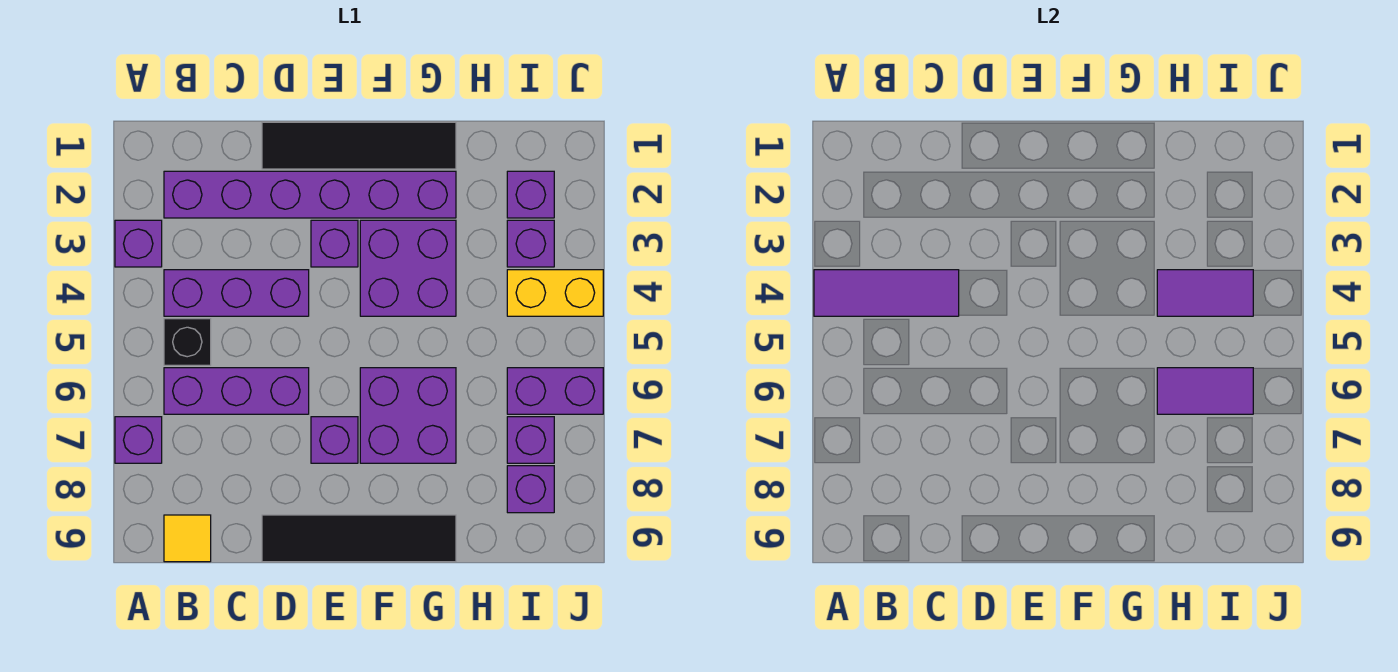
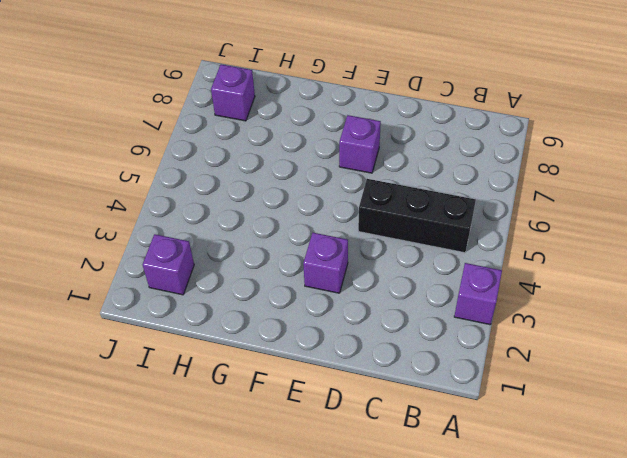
black 1x3 brick [358,179,476,253] -> black 1x1 brick [164,319,211,365]
none -> purple 1x1 brick [115,417,162,463]
none -> purple 1x6 brick [164,171,456,218]
none -> purple 1x3 brick [164,270,309,316]

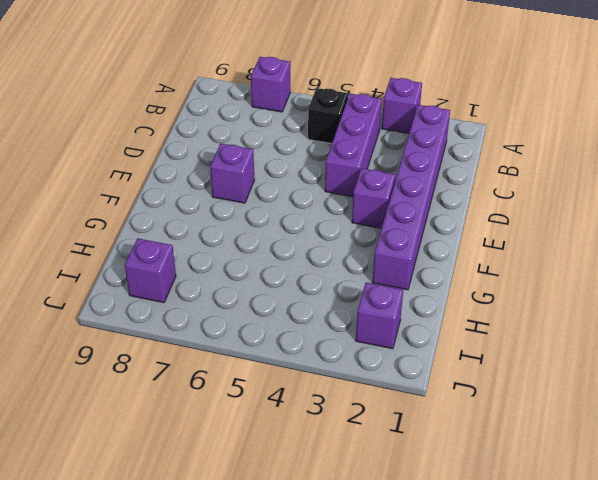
none -> purple 1x3 brick [164,368,309,414]
none -> yellow 1x1 tile [164,515,211,562]
none -> black 1x4 tile [262,122,456,169]

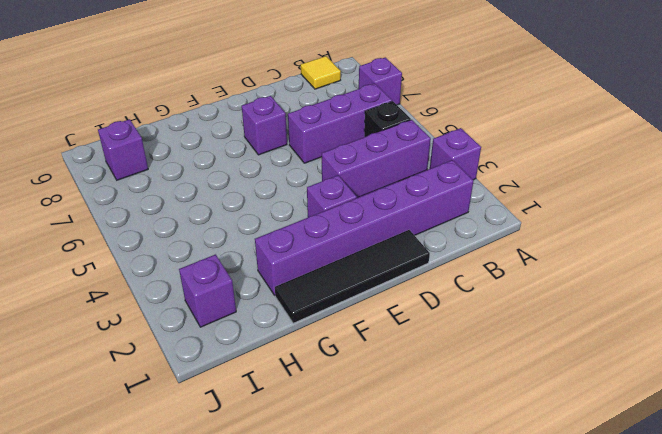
none -> black 1x4 tile [262,515,456,562]
none -> purple 2x2 brick [360,220,456,316]
none -> purple 2x2 brick [360,368,456,463]

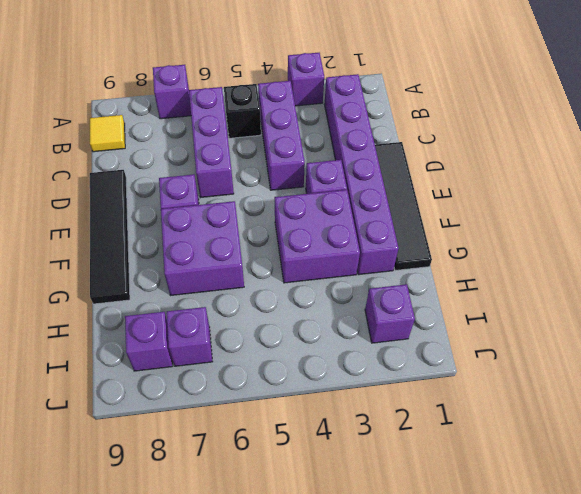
none -> purple 1x1 brick [507,220,554,267]
none -> yellow 1x2 brick [507,270,603,316]
none -> purple 1x2 brick [507,368,603,414]

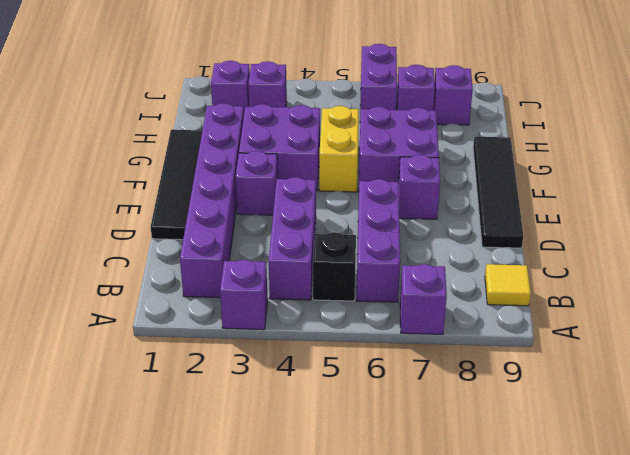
yellow 1x2 brick [319,106,359,192] -> yellow 1x2 brick moved to [507,270,603,316]
none -> purple 1x3 tile [814,270,959,316]
none -> purple 1x2 tile [1157,270,1253,316]
none -> purple 1x2 tile [1157,368,1253,414]

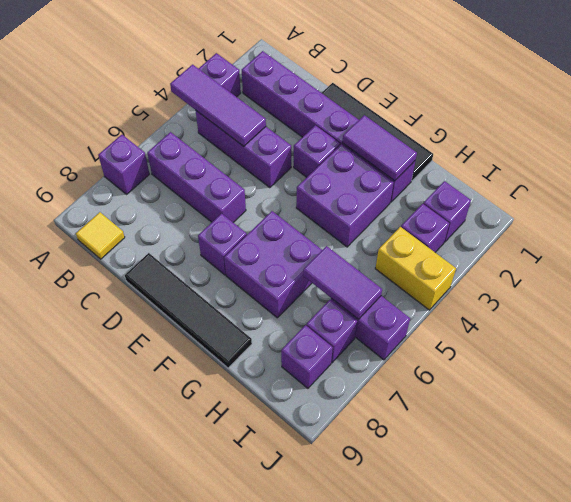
purple 1x2 tile [342,115,417,181] -> purple 1x2 tile moved to [1157,270,1253,316]
none -> black 1x1 brick [164,319,211,365]

